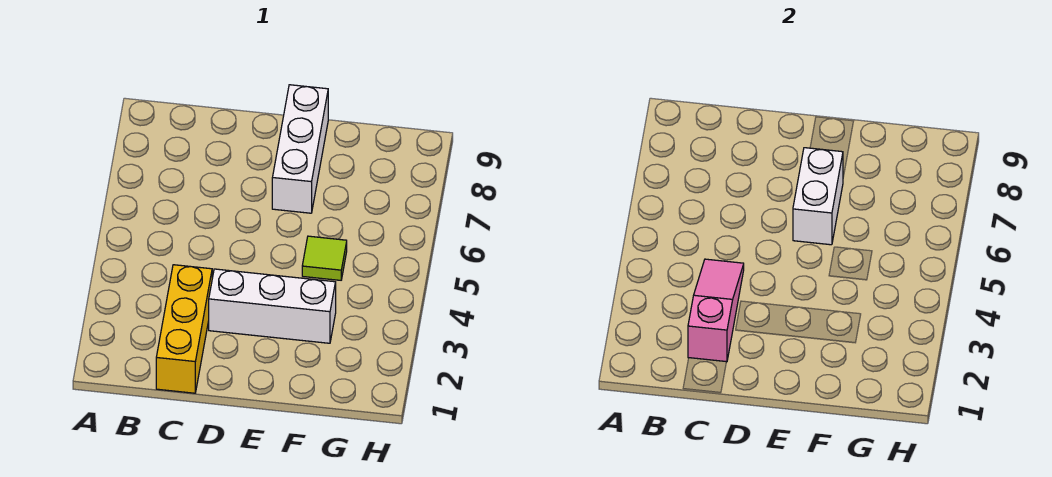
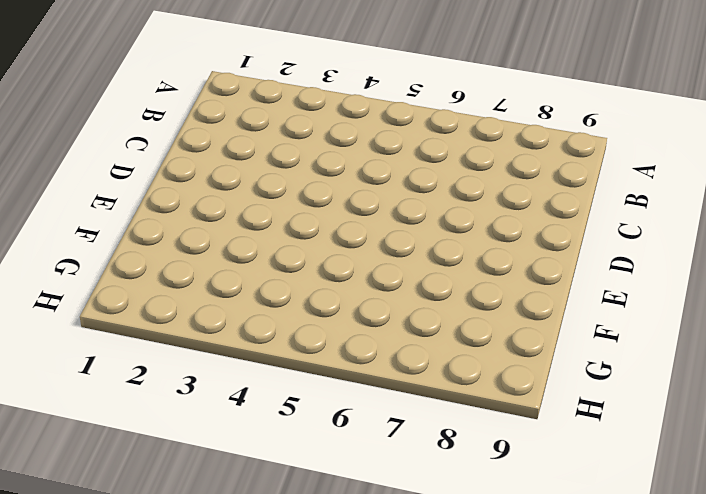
none -> yellow 1x3 brick [156,265,212,393]
none -> white 1x3 brick [209,269,336,343]

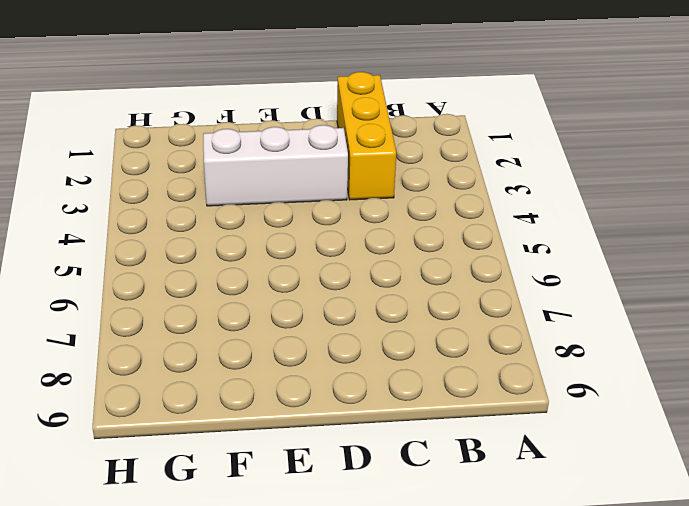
none -> white 1x3 brick [272,85,328,213]
none -> lime 1x1 tile [302,236,347,280]

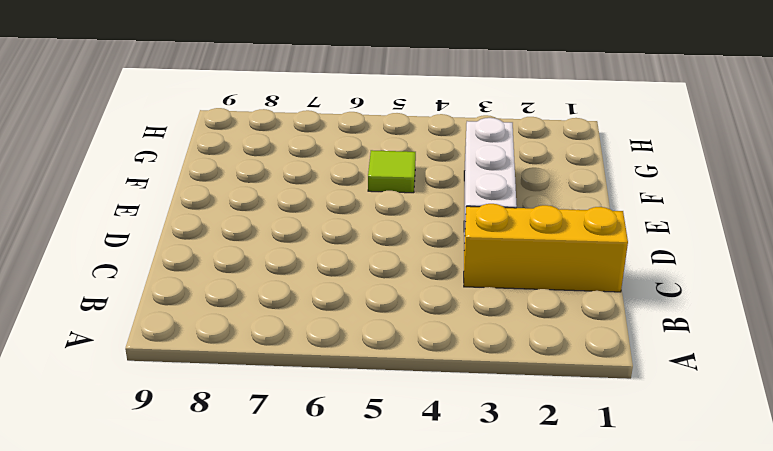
none -> white 1x3 brick [272,85,328,213]
none -> pink 1x3 slope [688,259,744,362]

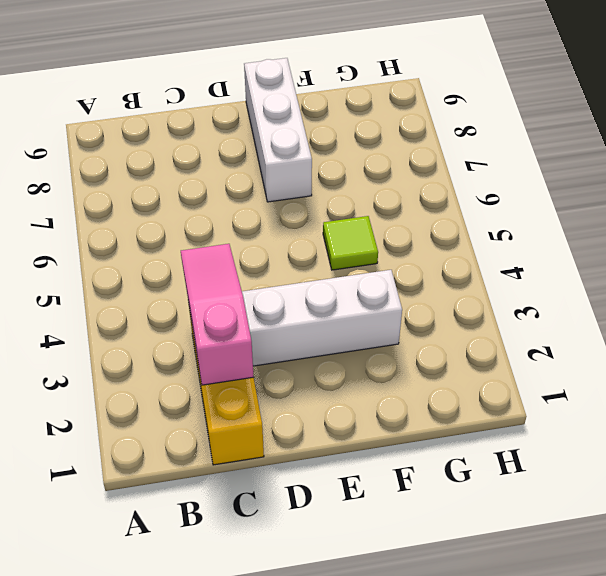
none -> white 1x2 brick [793,148,843,245]

